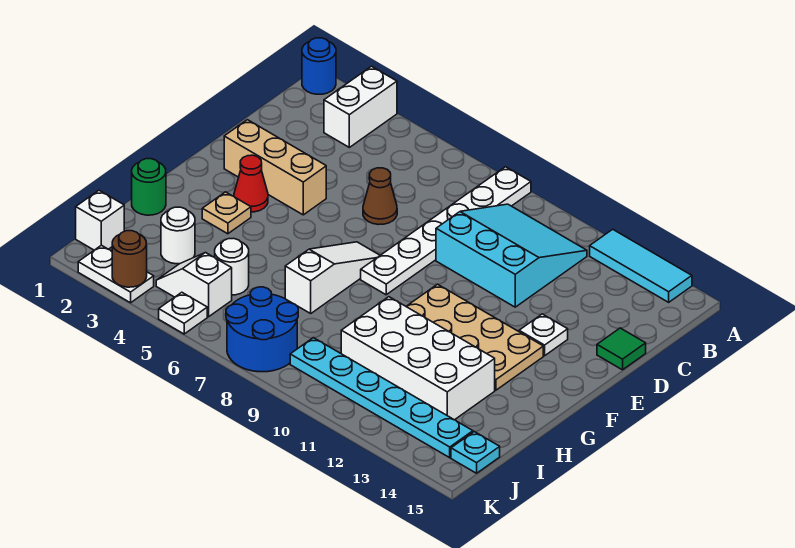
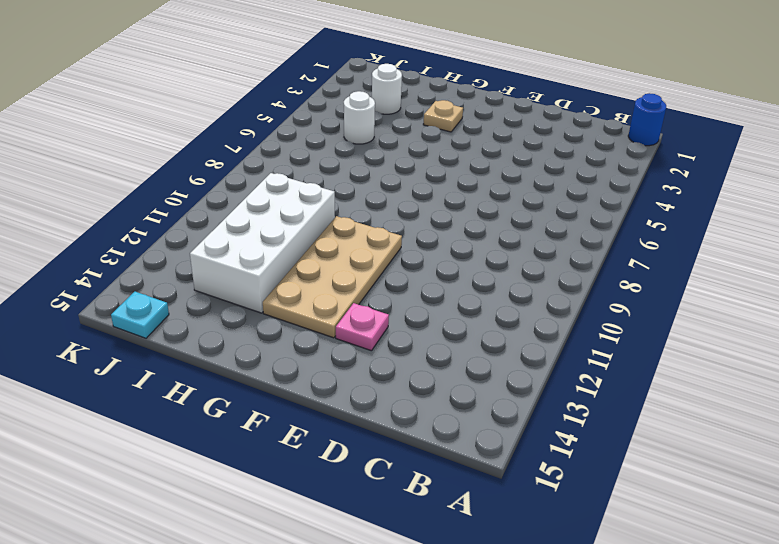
pink 1x1 plate [336,303,389,351] -> white 1x1 plate [519,314,568,356]
none -> white 1x2 brick [324,66,397,147]
none -> white 1x6 plate [361,167,531,295]
none -> cyan 1x3 tile [590,229,692,302]

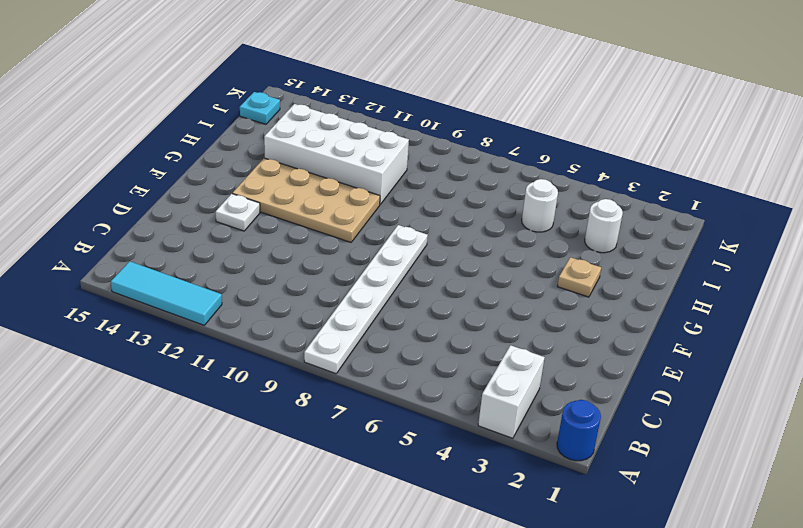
none -> cyan 3x3 slope [436,204,587,307]
none -> brown 1x1 cone [363,168,397,225]
none -> green 1x1 tile [597,328,646,370]

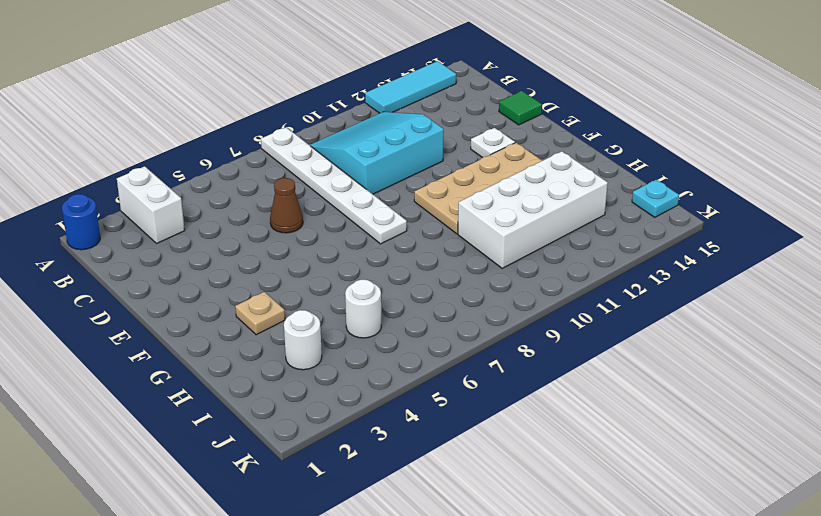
none -> tan 1x3 brick [224,120,326,215]
none -> red 1x1 cone [234,155,268,212]
none -> white 1x3 slope [285,242,380,313]

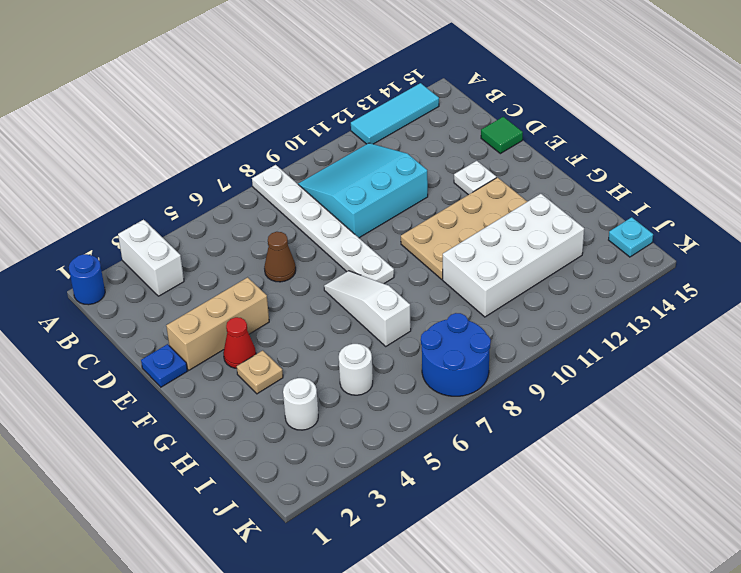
blue 1x1 plate [141,344,187,387] -> none
none -> green 1x1 round brick [132,159,166,215]
none -> white 1x1 brick [76,190,124,250]
none -> white 1x2 slope [156,253,232,317]

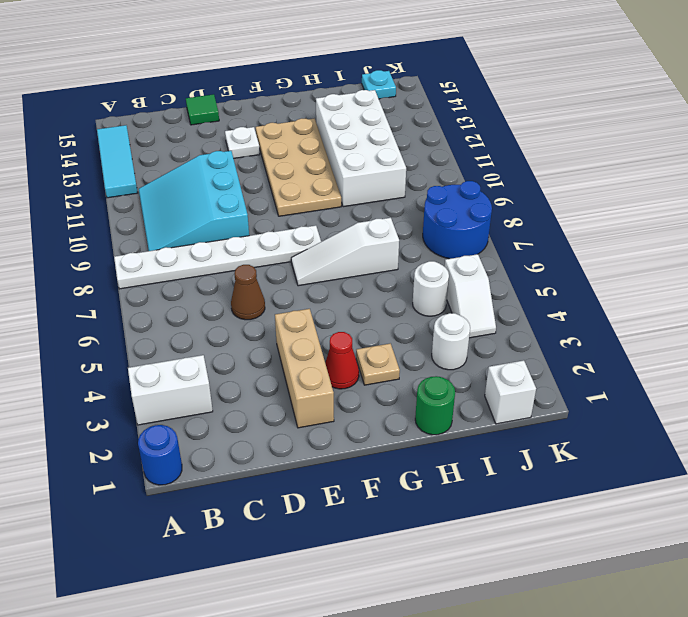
none -> cyan 1x6 plate [290,338,473,458]
none -> white 1x2 plate [78,245,154,303]
none -> white 1x1 plate [159,292,207,334]

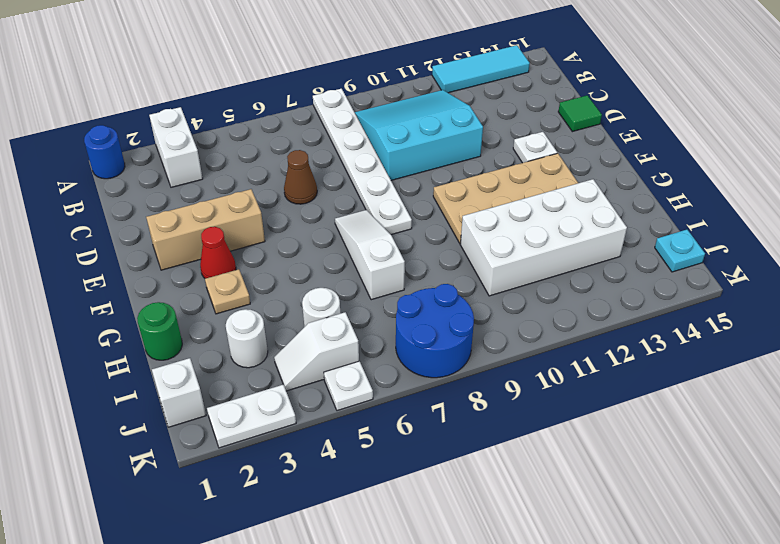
none -> cyan 1x6 plate [290,338,473,458]
none -> brown 1x1 round brick [112,231,147,287]

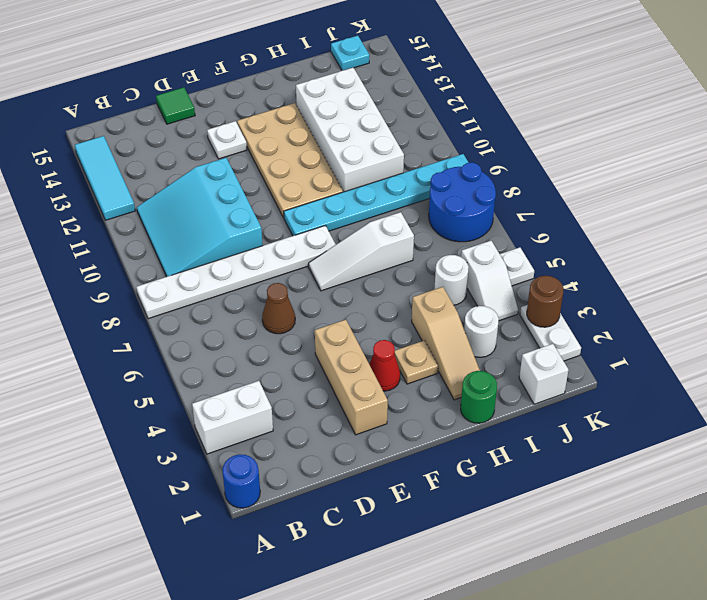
cyan 1x6 plate [284,154,469,236] -> cyan 1x6 plate turned to [290,338,473,458]
tan 1x3 slope [412,287,480,400] -> none

